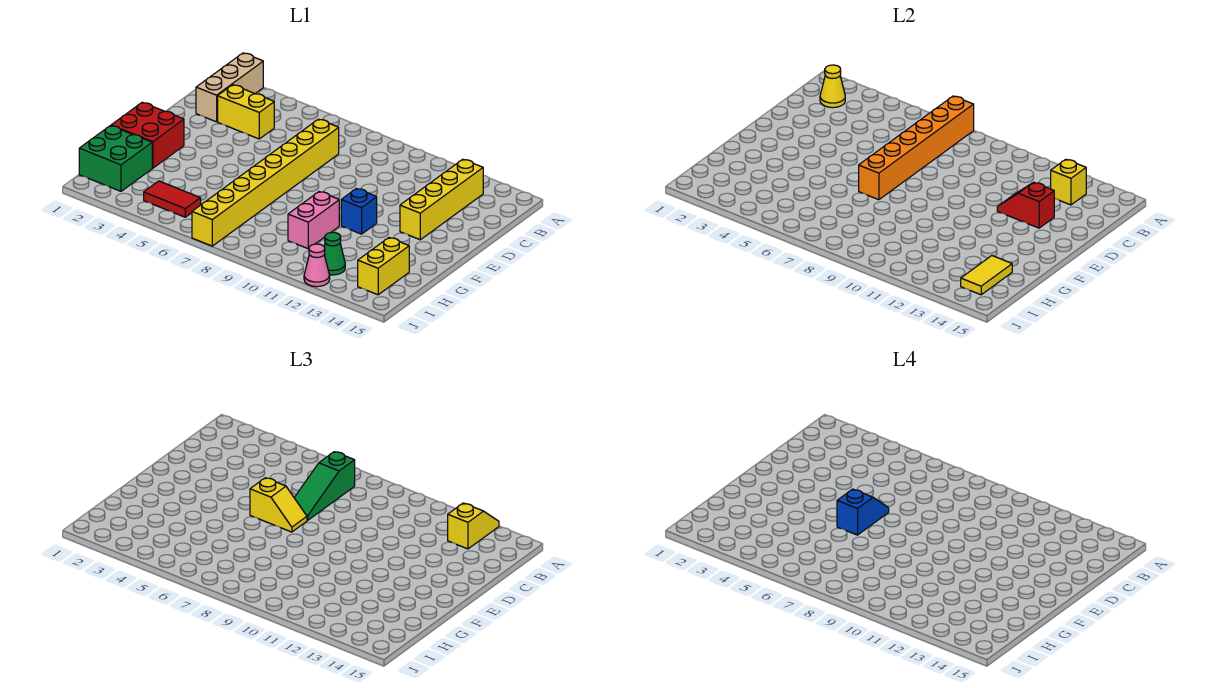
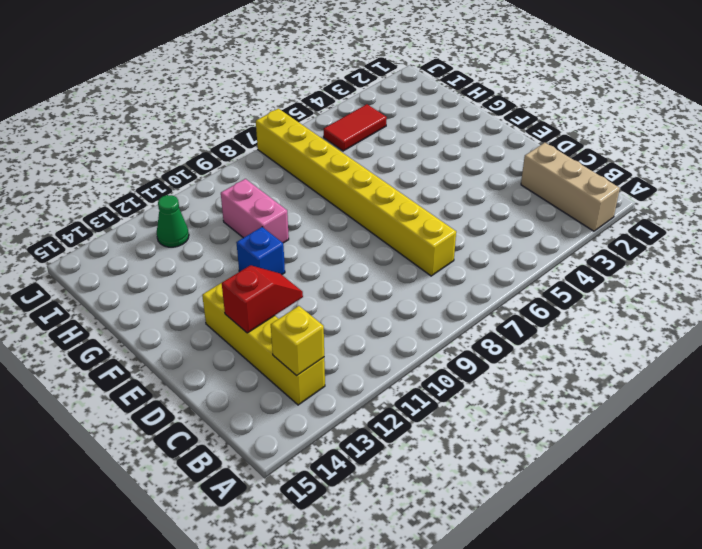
none -> yellow 1x2 brick [218,85,274,139]
none -> red 2x2 brick [111,102,184,168]
none -> green 2x2 brick [79,126,152,191]

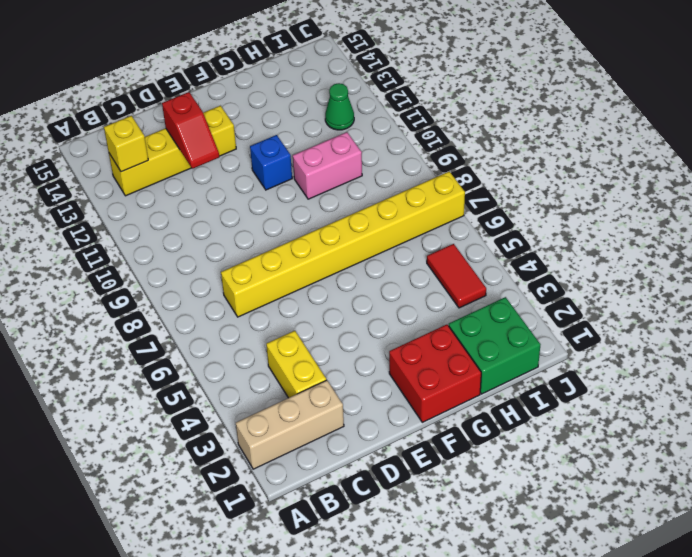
none -> yellow 1x2 brick [358,238,409,295]
none -> pink 1x1 cone [304,244,330,287]
none -> orange 1x6 brick [859,96,974,200]

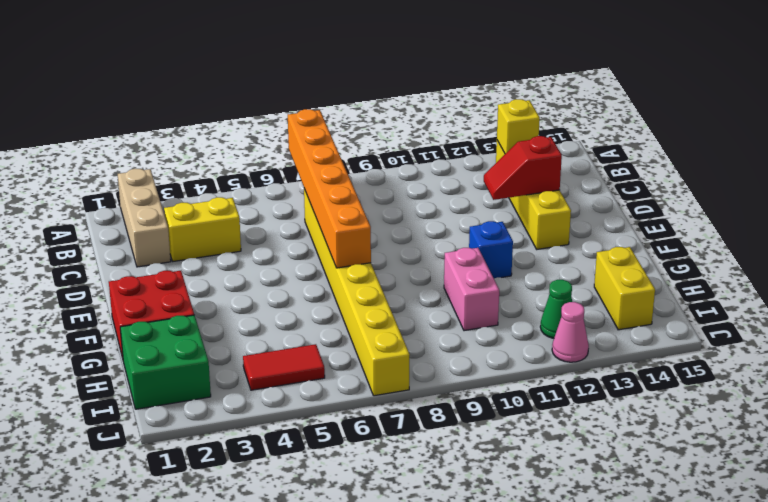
none -> yellow 1x1 cone [820,65,845,108]
none -> yellow 1x2 tile [961,256,1012,295]
none -> yellow 1x2 slope [448,503,499,549]

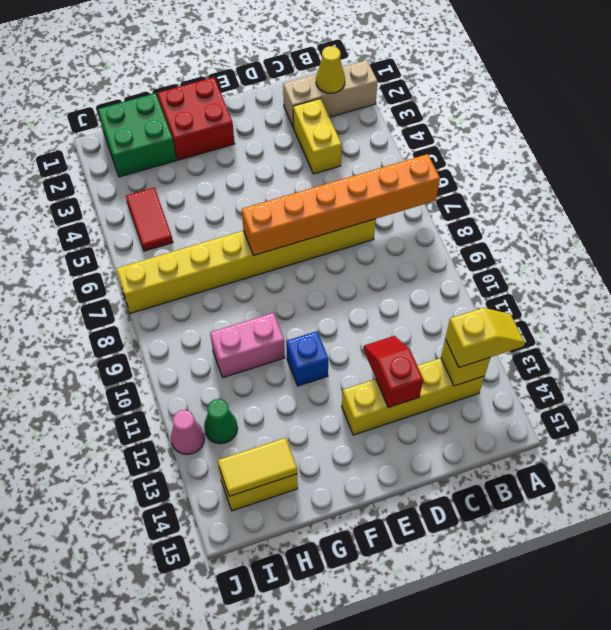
none -> green 1x3 slope [294,452,355,520]
none -> yellow 1x2 slope [250,478,307,532]
none -> blue 1x2 slope [837,489,889,535]

